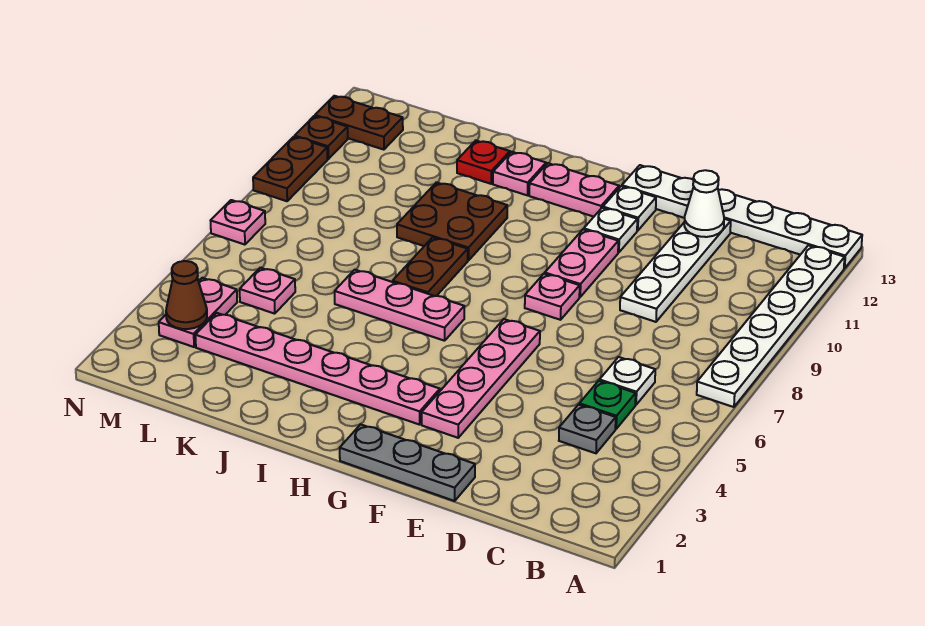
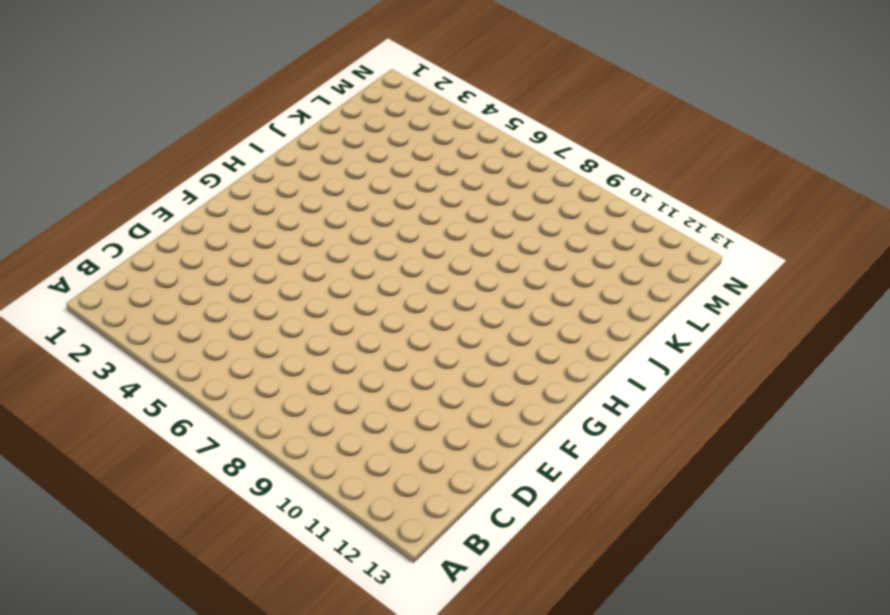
none -> white 1x6 plate [697,245,845,407]
none -> white 1x6 plate [622,165,862,269]
none -> grey 1x1 plate [559,405,616,453]

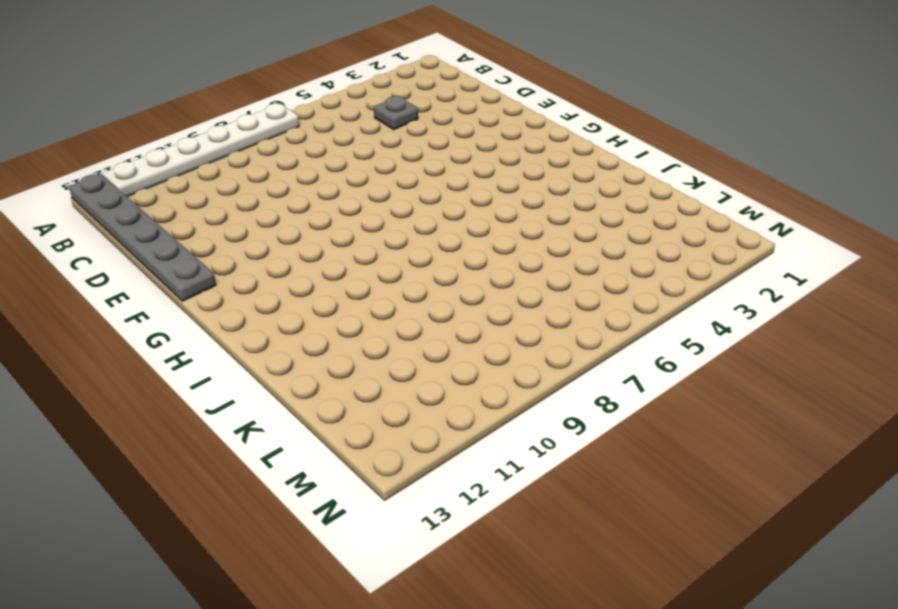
grey 1x6 plate [69,174,216,301] -> white 1x6 plate [622,165,862,269]
none -> green 1x1 plate [579,381,636,429]
none -> white 1x1 plate [600,357,655,405]
none -> white 1x4 plate [620,219,731,322]

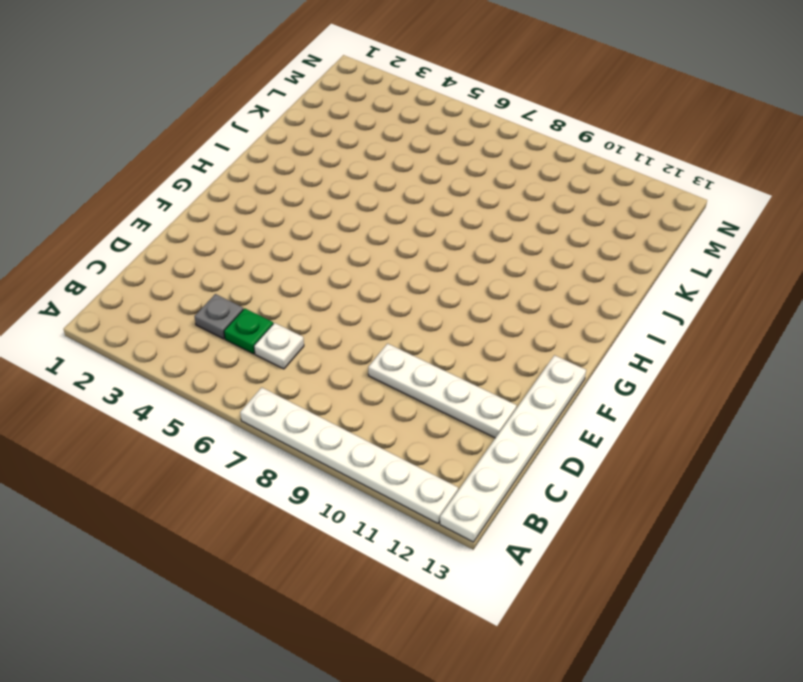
none -> grey 1x3 plate [340,424,475,501]
none -> pink 1x4 plate [422,319,540,438]
none -> pink 1x1 plate [525,274,580,320]

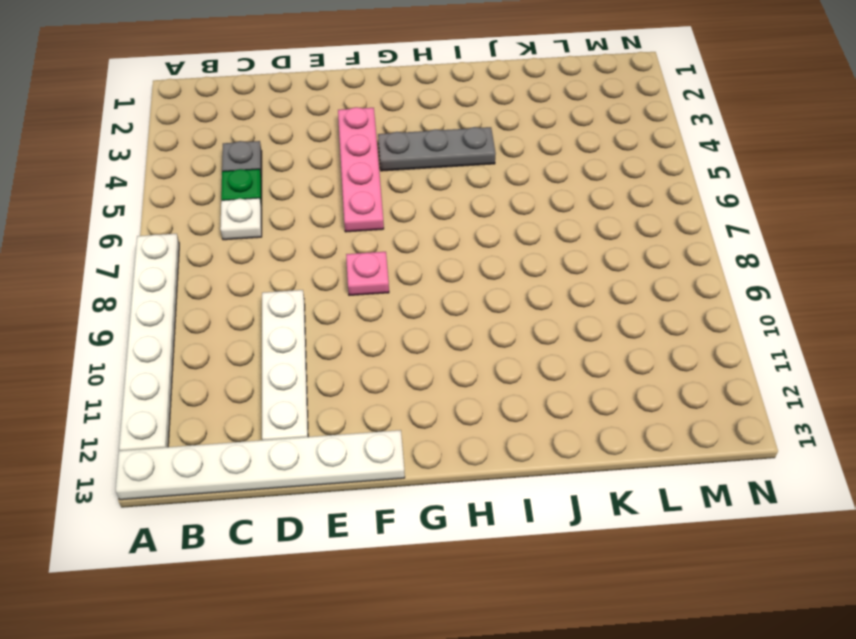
grey 1x3 plate [378,127,496,171] -> grey 1x3 plate moved to [340,424,475,501]
none -> pink 1x2 plate [545,229,618,297]
none -> white 1x1 plate [584,208,637,253]
none -> white 1x1 plate [603,186,656,231]

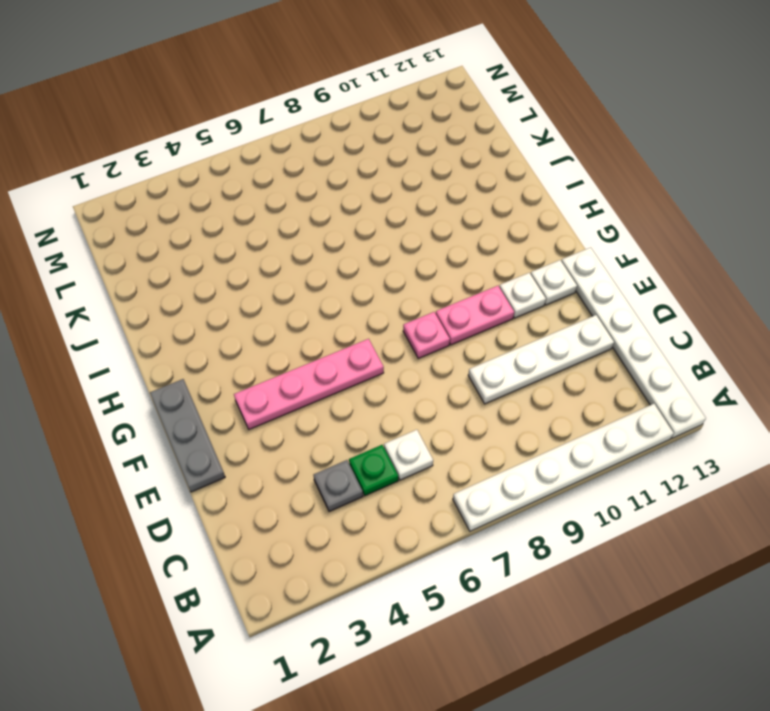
none -> pink 1x6 plate [195,313,440,425]
none -> pink 1x2 plate [529,163,619,217]
none -> pink 1x3 plate [335,270,464,341]

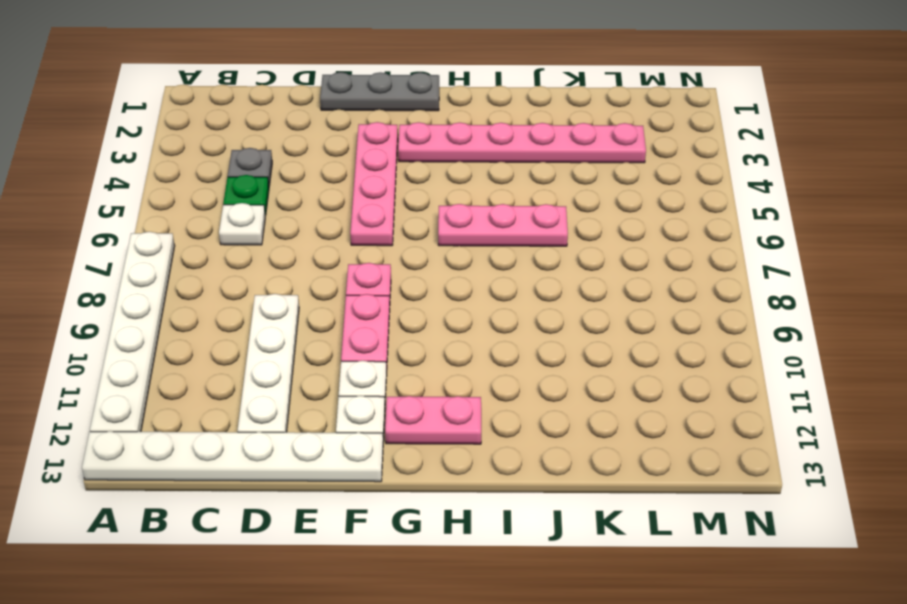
none -> brown 1x2 plate [393,237,468,296]
none -> brown 2x2 plate [397,182,507,261]
none -> pink 1x1 plate [493,152,546,195]

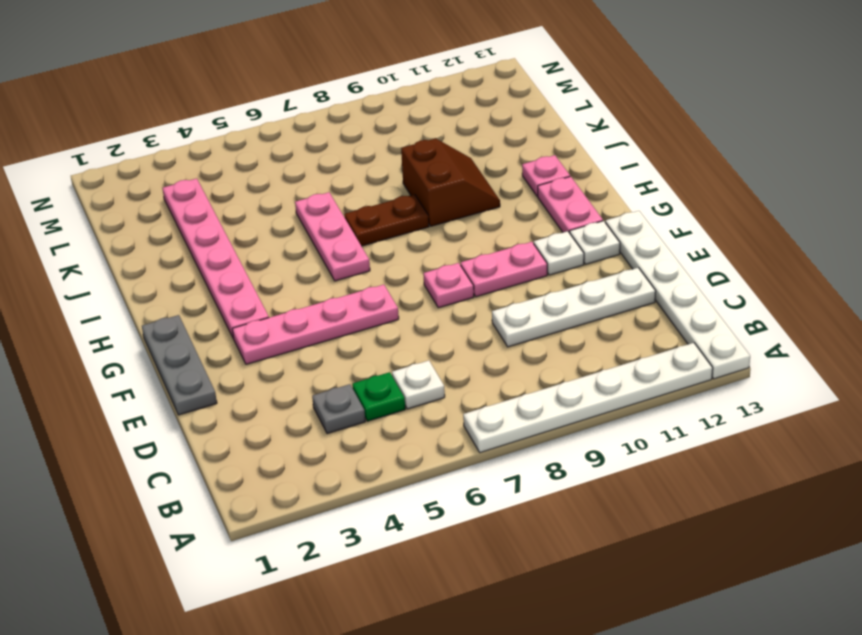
brown 2x2 slope [401,138,500,226] -> brown 2x2 plate [397,182,507,261]
none -> red 1x1 plate [457,141,510,184]
none -> pink 1x1 plate [240,268,295,314]
none -> pink 1x2 plate [159,278,237,347]

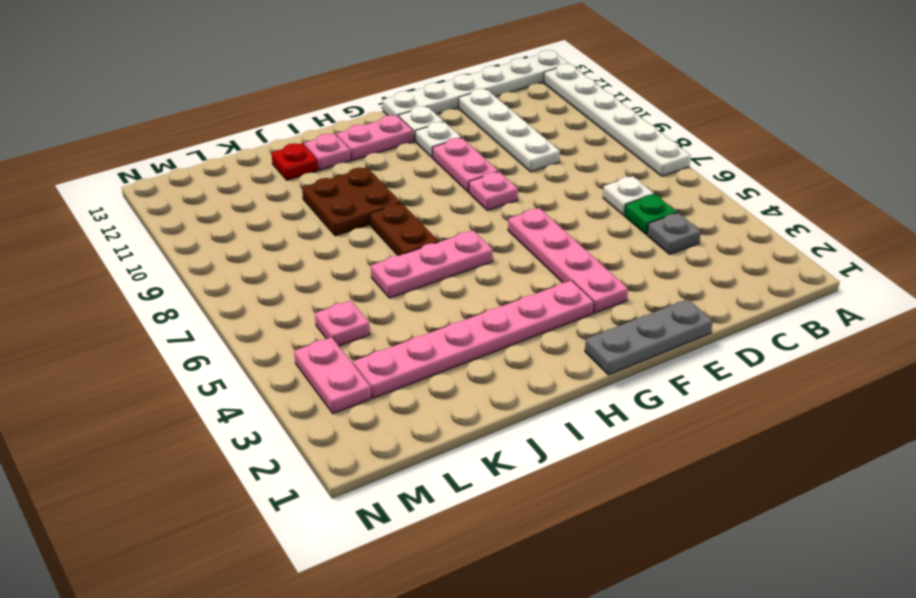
none -> brown 1x2 plate [315,96,403,150]
none -> pink 1x1 plate [211,200,265,245]
none -> brown 1x2 plate [253,137,327,201]

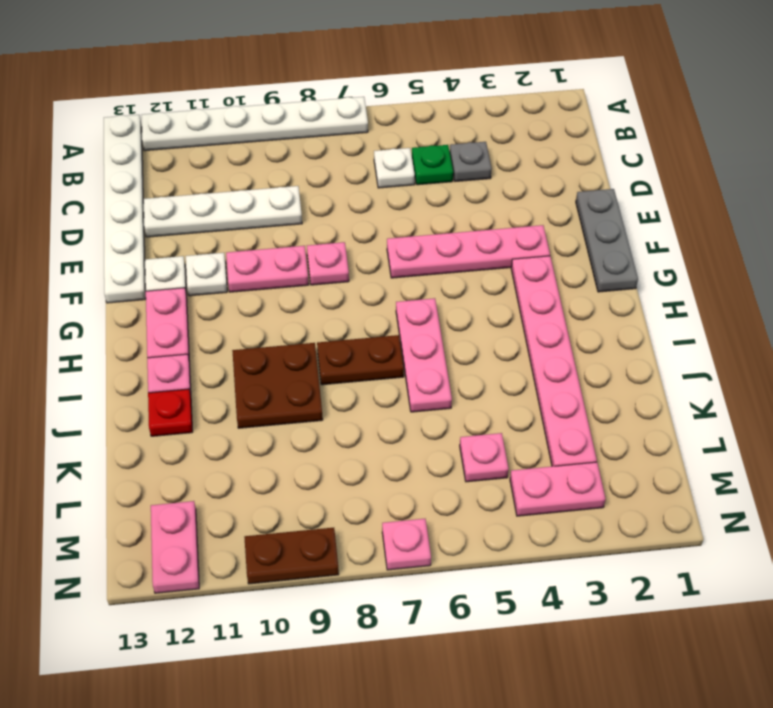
pink 1x2 plate [151,501,199,593] -> brown 1x2 plate [315,96,403,150]
none -> brown 1x1 plate [295,116,348,159]
none -> white 1x1 cone [684,170,724,237]
none -> brown 1x1 cone [166,261,207,329]

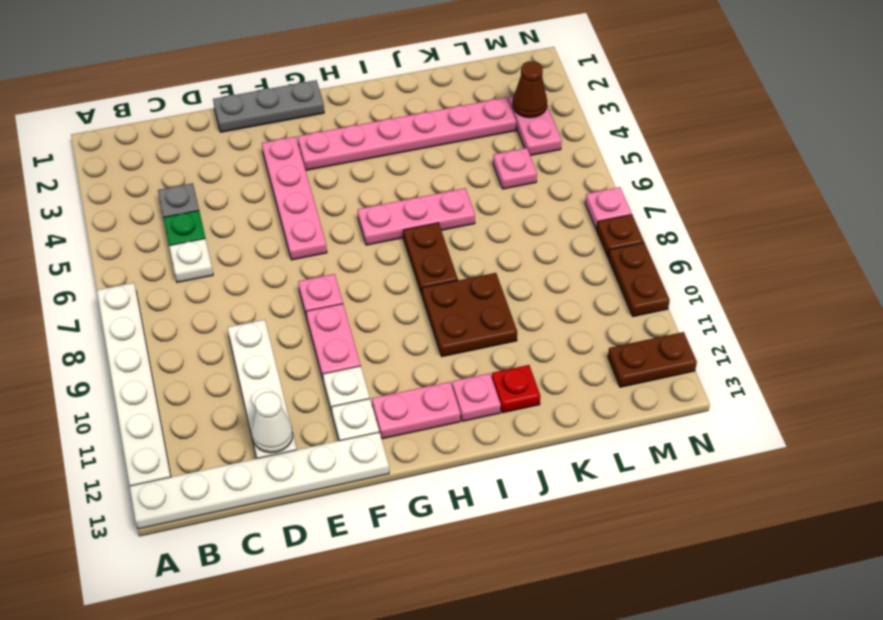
brown 1x1 plate [597,215,644,258] -> brown 1x1 plate moved to [295,116,348,159]

